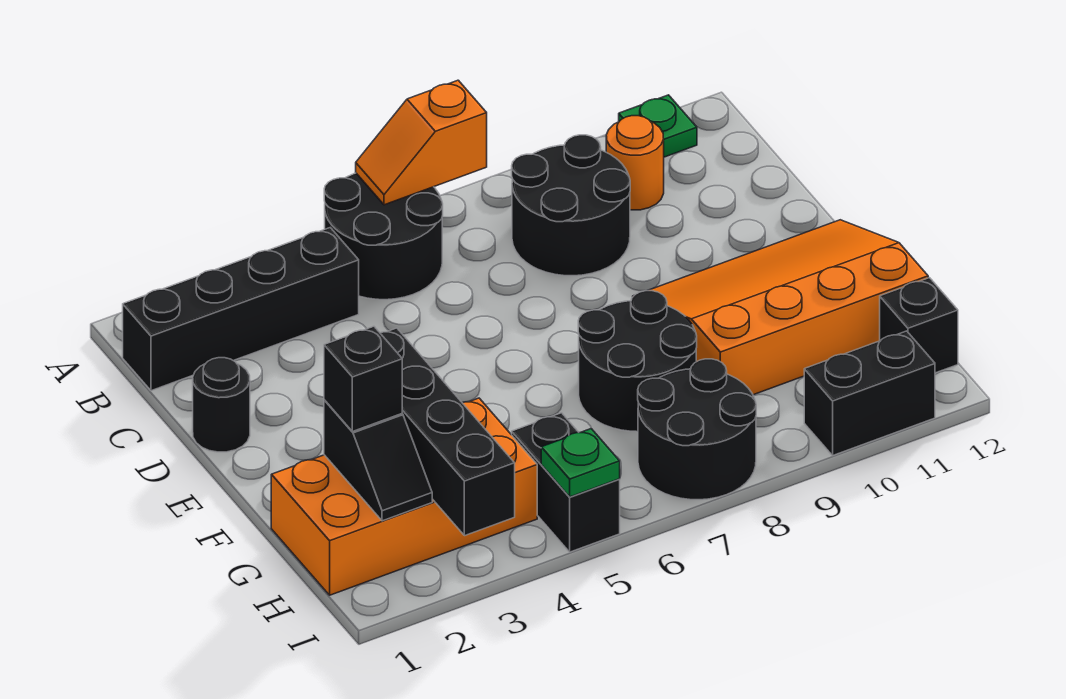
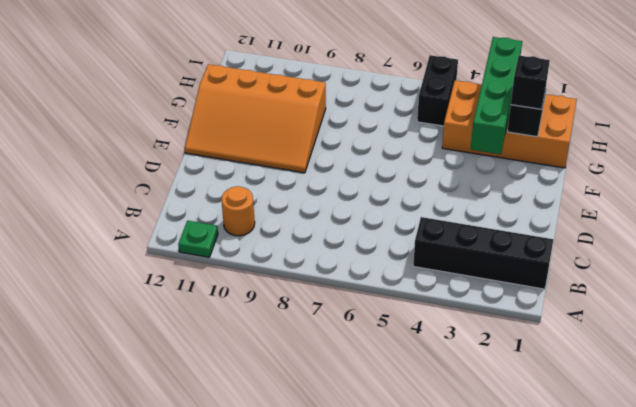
green 1x4 brick [471,37,522,154] -> black 1x4 brick [380,328,515,536]
none -> black 2x2 round brick [324,173,443,300]
none -> black 2x2 round brick [512,135,630,276]
none -> black 1x1 round brick [193,358,250,452]

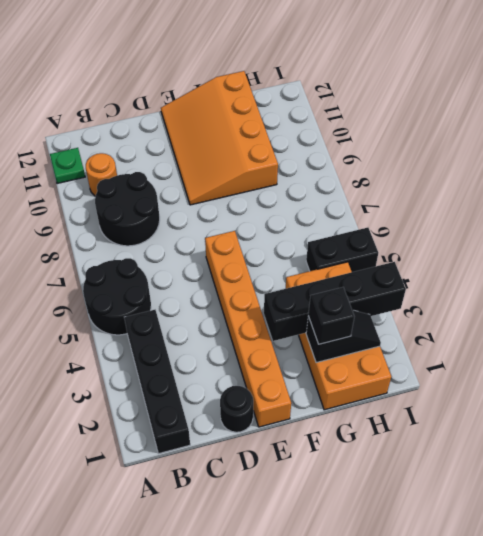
orange 1x6 brick [205,231,291,427] -> none
none -> black 2x2 round brick [578,291,697,432]
none -> black 2x2 round brick [638,359,756,500]
none -> black 1x1 brick [880,278,958,373]

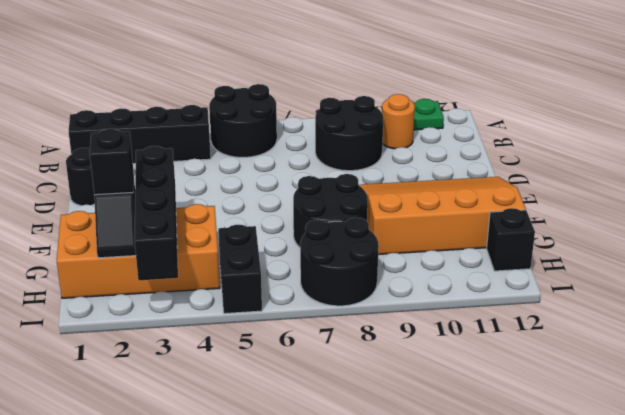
none -> black 1x2 brick [804,331,935,455]
none -> orange 1x2 slope [356,80,487,205]
none -> green 1x1 plate [541,429,620,497]

